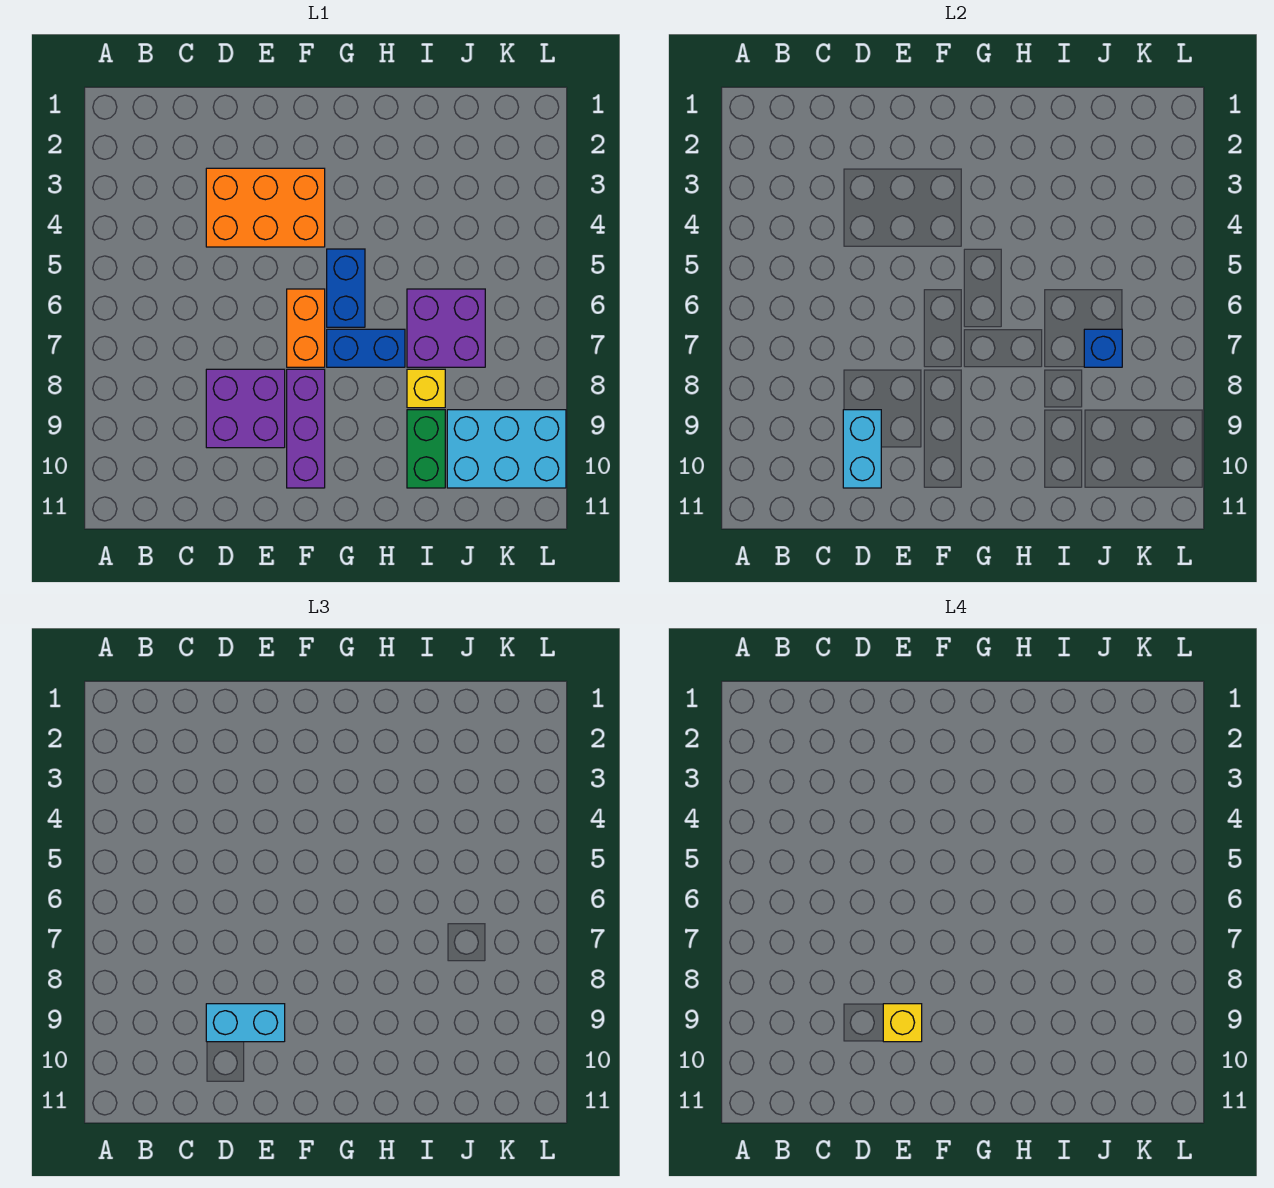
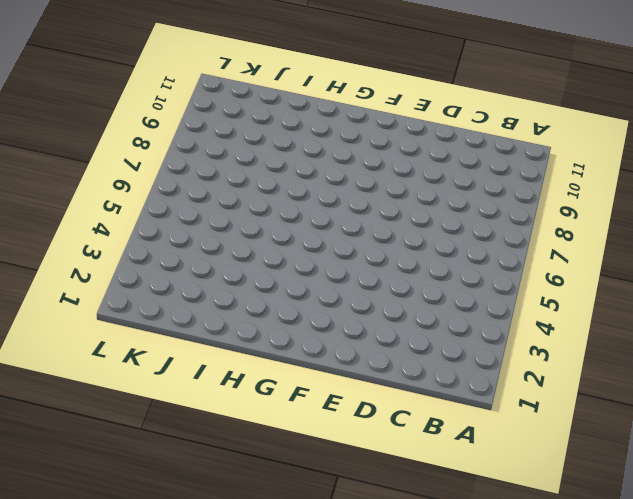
none -> orange 2x3 brick [206,168,325,247]
none -> purple 2x2 brick [206,369,285,448]
none -> orange 1x2 brick [287,289,325,367]

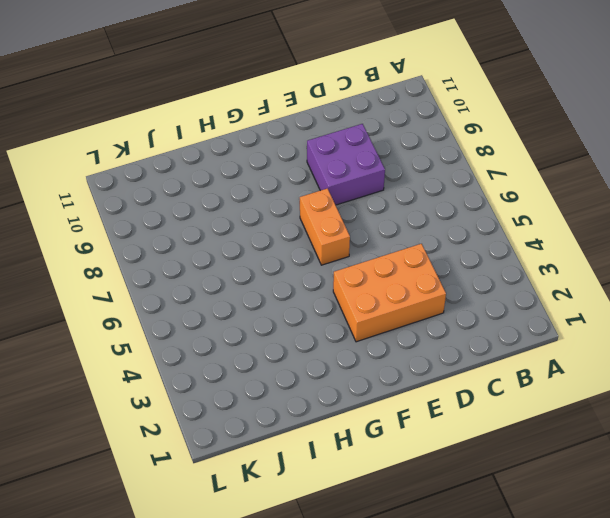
none -> purple 1x3 brick [287,369,325,488]
none -> blue 1x2 brick [327,249,365,327]
none -> blue 1x2 brick [327,329,405,367]

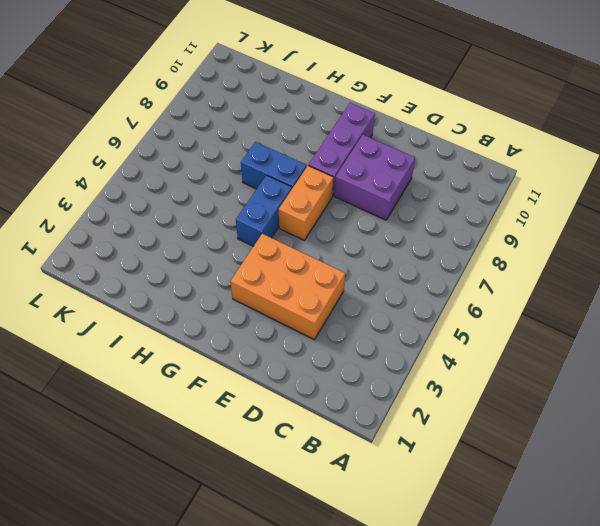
none -> purple 2x2 brick [407,289,485,367]
none -> yellow 1x1 brick [407,369,445,408]
none -> green 1x2 brick [407,410,445,488]

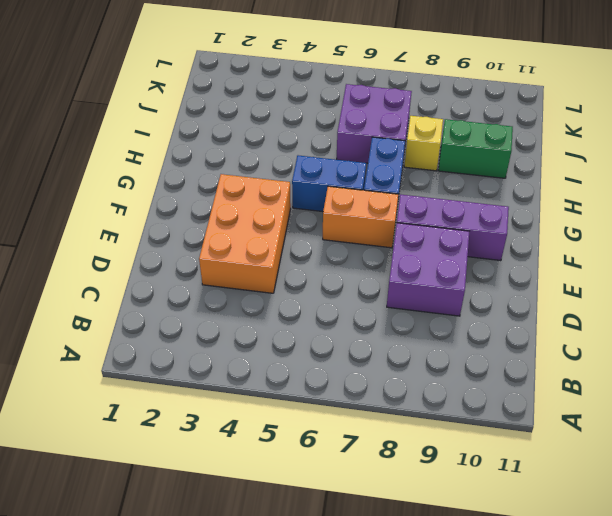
none -> cyan 2x3 brick [447,410,566,488]
none -> cyan 1x2 brick [843,410,881,488]
none -> blue 1x1 brick [1084,329,1122,367]

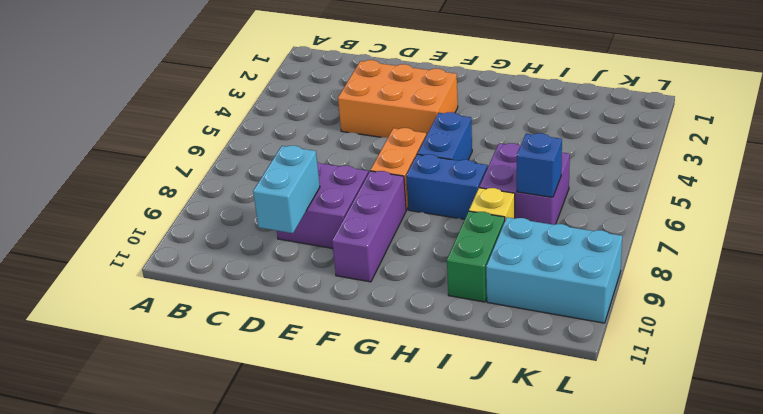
none -> cyan 1x2 brick [206,1004,285,1042]
none -> yellow 1x1 brick [883,1004,922,1042]

